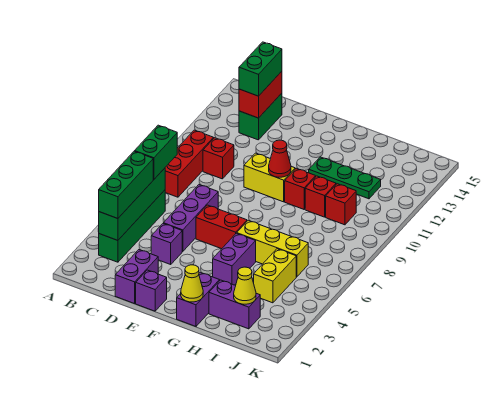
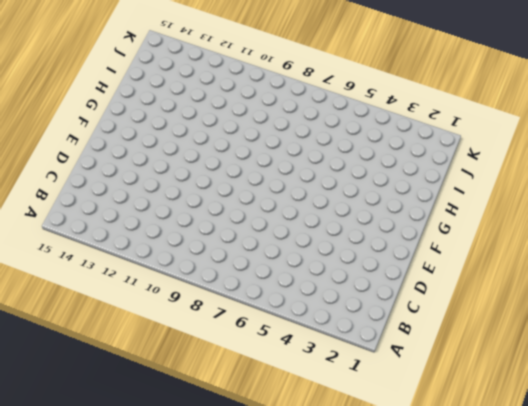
none -> green 1x4 brick [99,190,165,262]
none -> red 1x3 brick [165,130,214,197]
none -> red 1x1 brick [203,138,234,179]

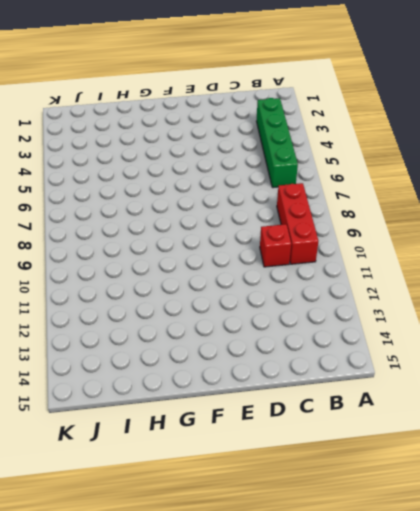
none -> green 1x2 brick [239,93,282,140]
none -> purple 1x2 brick [115,250,158,304]
none -> purple 1x1 brick [151,224,182,264]

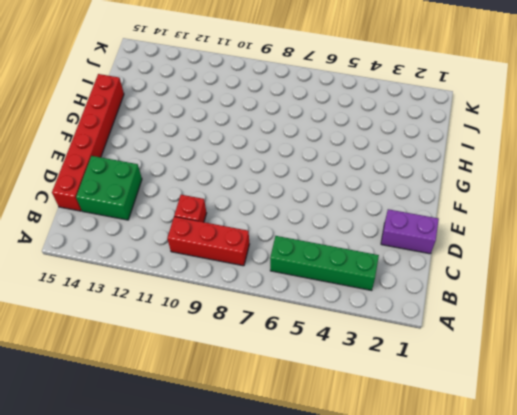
green 2x2 brick [76,156,142,220] -> green 1x2 brick [239,93,282,140]
red 1x6 brick [52,74,124,211] -> none
none -> purple 1x1 brick [151,224,182,264]
none -> purple 1x3 brick [163,185,218,252]
none -> purple 1x1 brick [136,270,167,311]

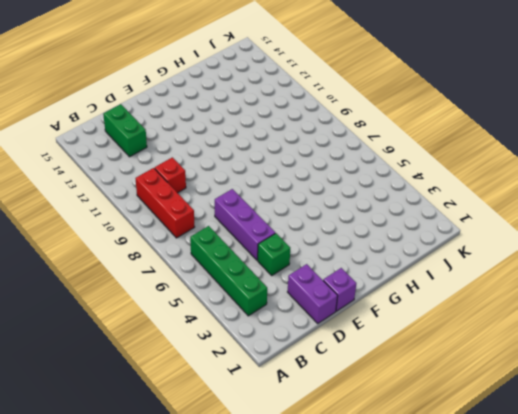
green 1x1 brick [258,233,290,275] -> purple 1x1 brick [151,224,182,264]
none -> red 1x2 brick [196,205,247,249]
none -> yellow 1x2 brick [244,153,295,202]
none -> purple 1x2 brick [177,272,220,326]

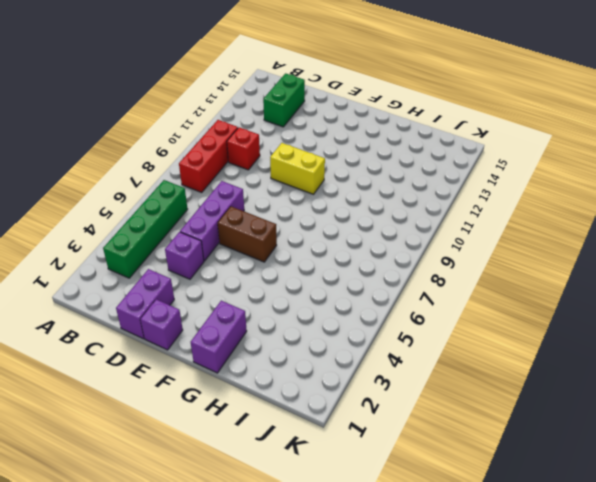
brown 1x2 brick [218,206,277,262] -> red 1x2 brick [196,205,247,249]
none -> purple 1x2 brick [213,233,256,285]
none -> yellow 1x3 brick [237,220,308,277]
none -> red 1x1 brick [285,168,316,209]

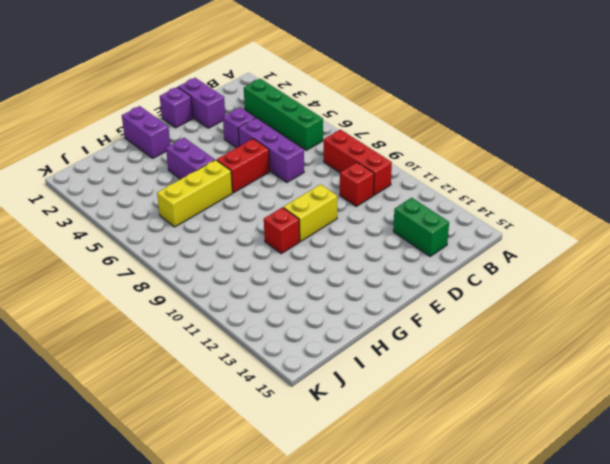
none -> green 1x3 plate [309,157,381,199]
none -> purple 1x2 brick [209,280,261,329]
none -> red 1x1 brick [305,176,336,217]

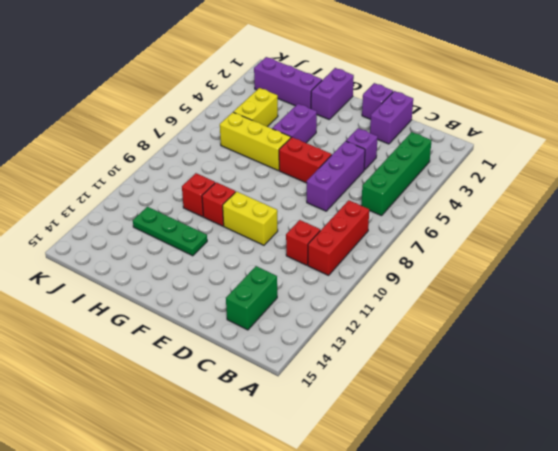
purple 1x3 brick [254,57,322,109] -> purple 1x2 brick [209,280,261,329]
none -> red 1x1 brick [326,184,357,225]
none -> green 1x4 brick [98,168,165,240]
none -> red 1x2 brick [239,71,282,118]

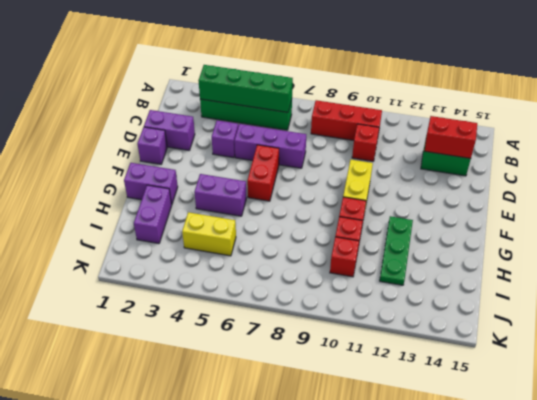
none -> yellow 1x3 brick [237,220,308,277]
none -> red 1x1 cone [269,140,291,177]
none -> yellow 1x1 cone [181,265,203,302]

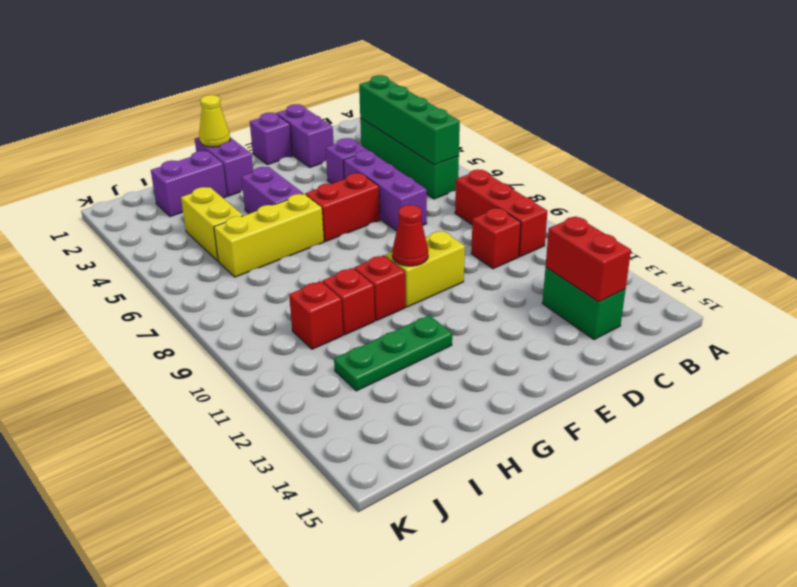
none -> yellow 1x1 cone [234,267,256,304]
none -> green 1x3 brick [99,151,153,219]
none -> green 1x2 brick [135,125,177,179]

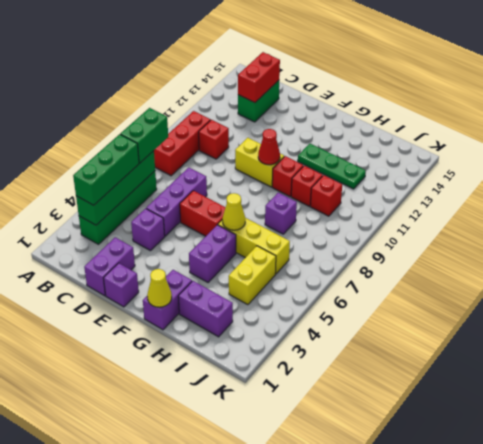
yellow 1x1 cone [222,193,245,230] -> yellow 1x1 cone moved to [234,267,256,304]
purple 1x1 brick [265,193,297,234] -> none
none -> green 1x2 brick [239,42,282,96]

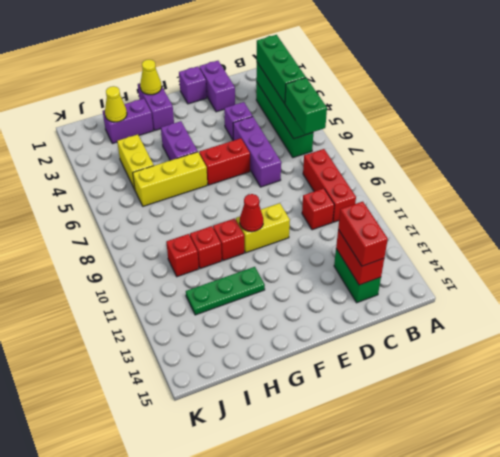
red 1x2 brick [338,202,388,266] -> green 1x2 brick [239,42,282,96]

